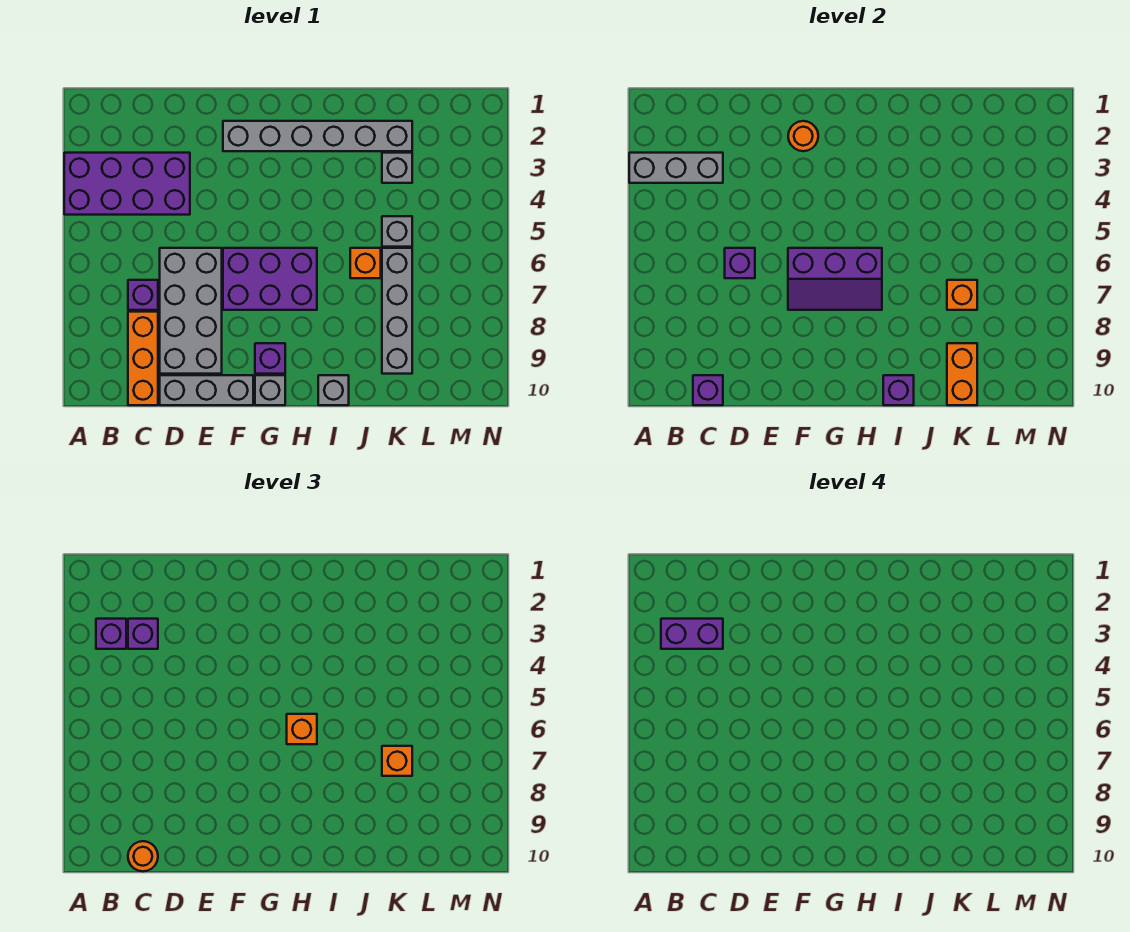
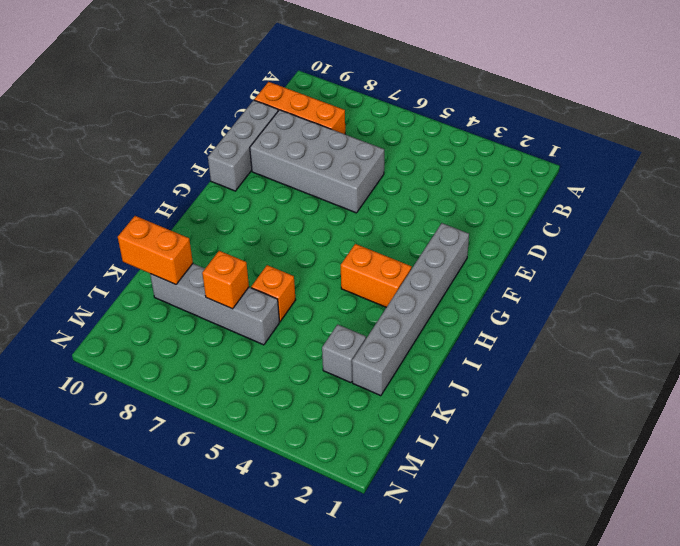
orange 1x2 brick [341,244,412,307] -> none
none -> purple 2x4 brick [64,153,190,215]
none -> purple 1x1 brick [128,280,158,310]
none -> purple 2x3 brick [223,248,317,310]

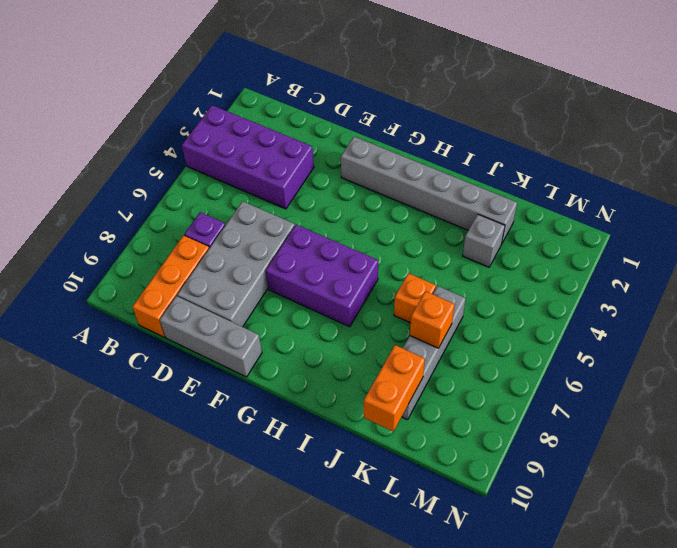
none -> purple 1x1 brick [255,343,285,374]
none -> grey 1x1 brick [255,375,285,405]
none -> grey 1x1 brick [318,375,349,405]

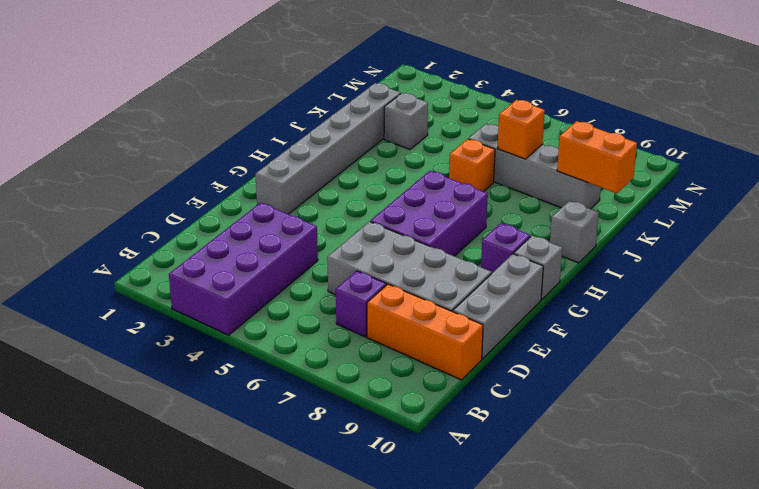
none -> grey 1x1 brick [382,216,412,247]
none -> grey 1x3 brick [629,153,723,183]
none -> purple 1x1 brick [693,375,723,405]

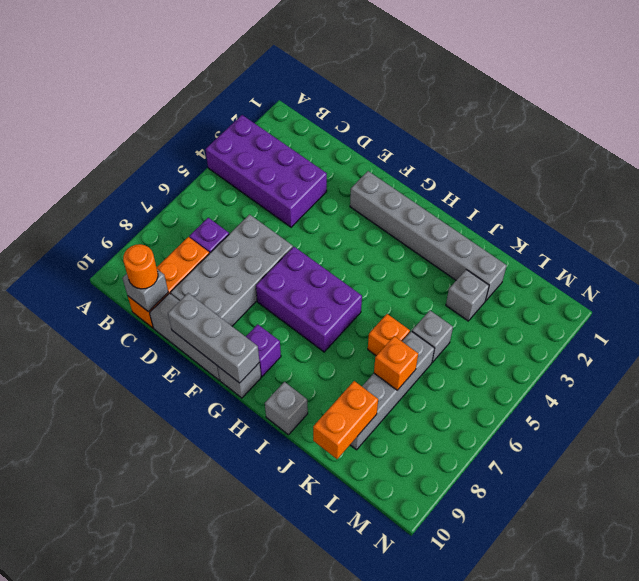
grey 1x1 brick [122,269,168,312] -> purple 1x1 brick [693,375,723,405]
grey 1x3 brick [168,293,259,383] -> grey 1x3 brick moved to [629,153,723,183]
none -> purple 1x1 brick [725,248,755,278]
none -> orange 1x1 round brick [788,121,818,151]
none -> purple 2x3 slope [788,248,882,310]

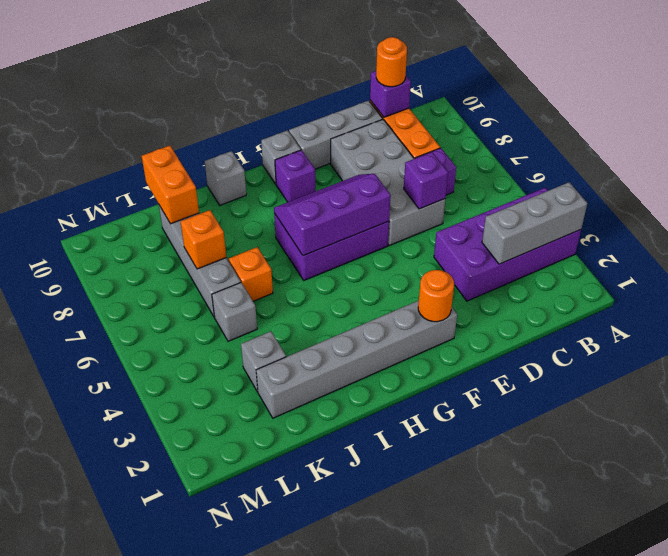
none -> purple 1x1 brick [883,375,914,405]
none -> purple 1x1 brick [96,619,126,649]
none -> purple 1x1 brick [128,619,158,649]

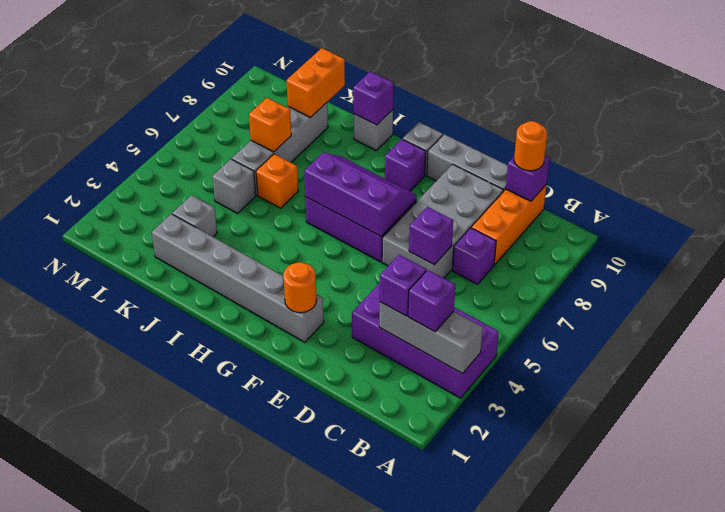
none -> orange 1x1 brick [287,714,317,744]
none -> orange 1x1 brick [382,746,412,776]
none -> purple 1x2 brick [661,619,723,649]

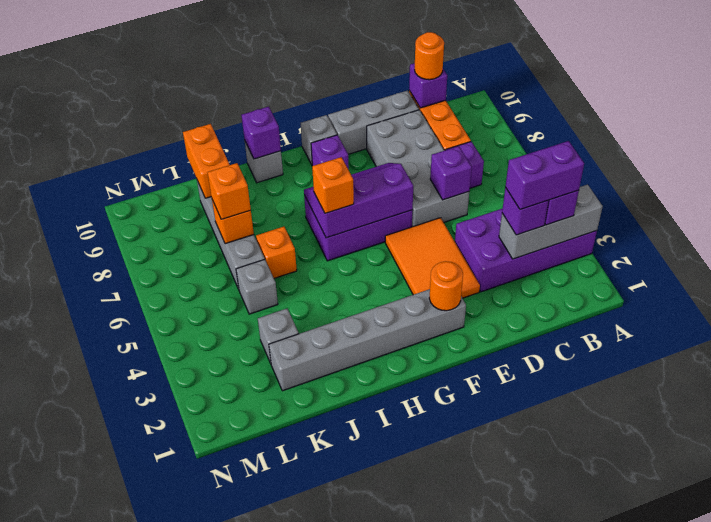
orange 2x3 tile [385,218,480,298] -> none

